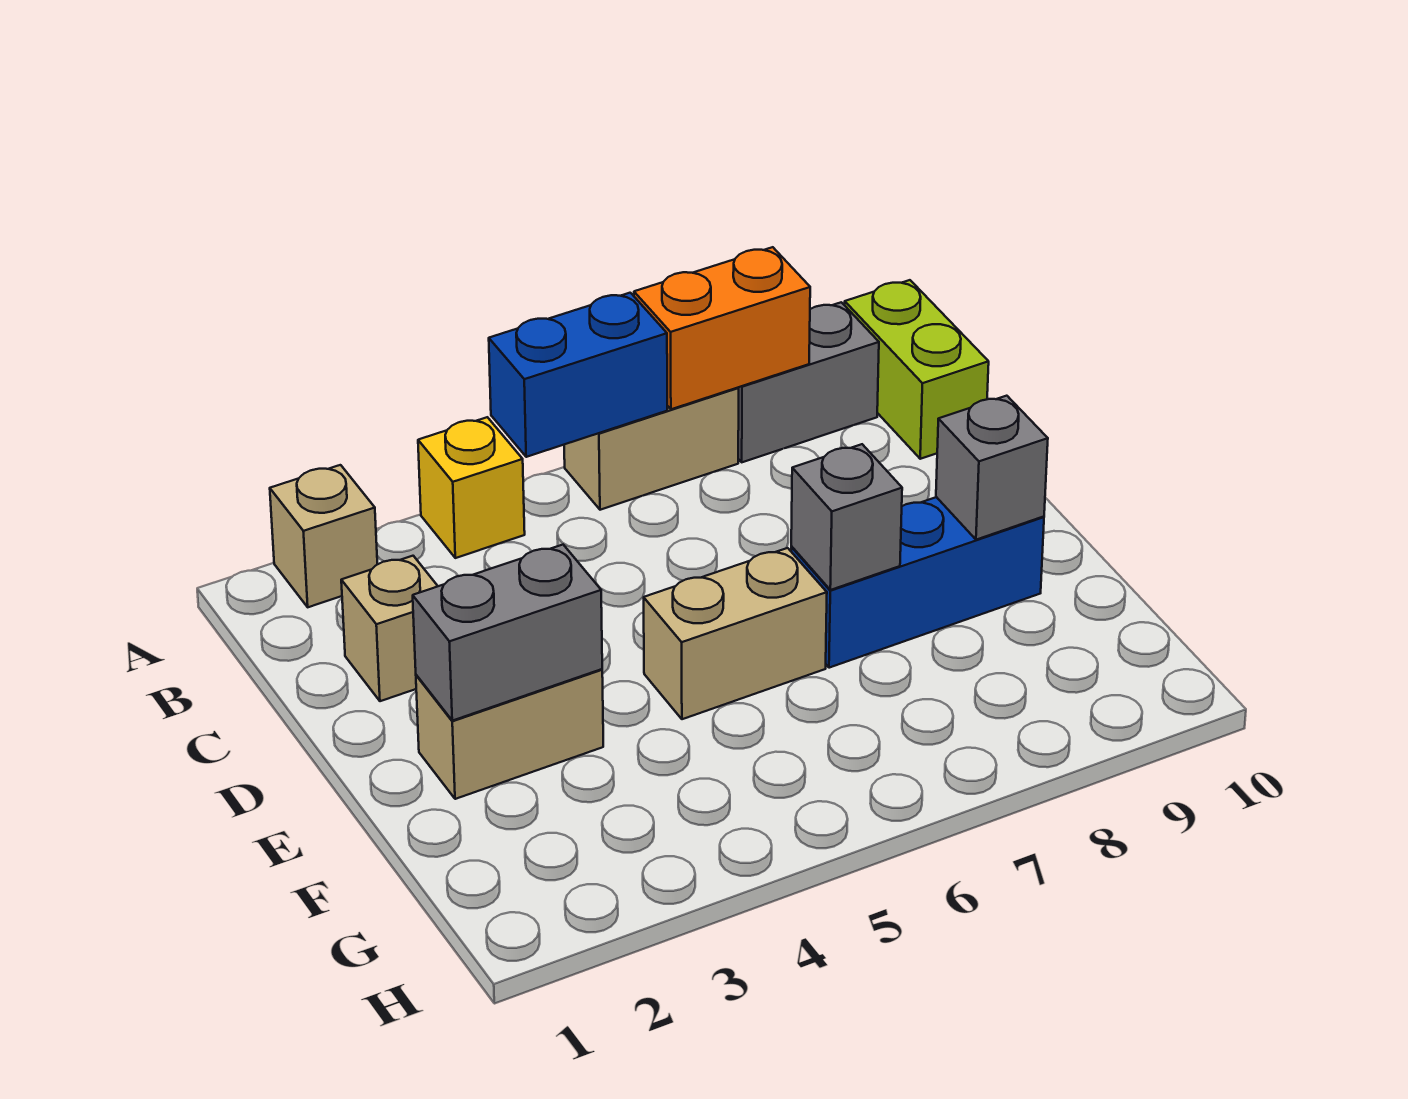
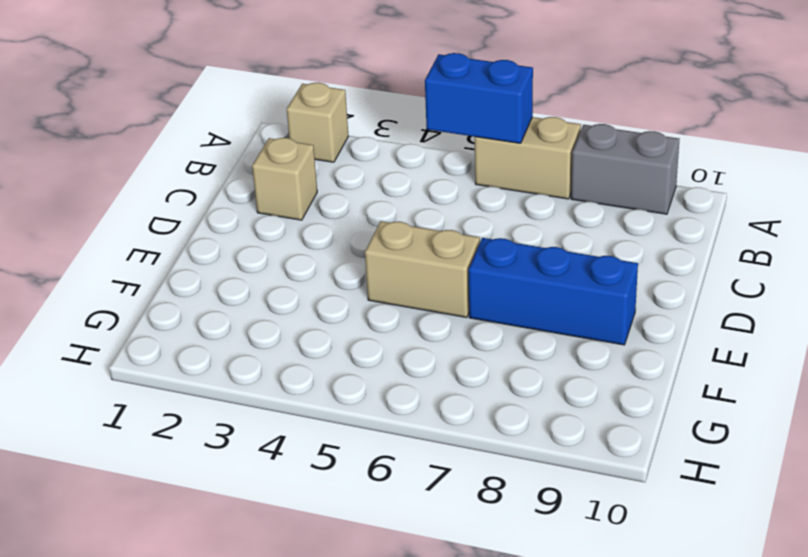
none -> yellow 1x1 brick [418,417,525,558]
none -> lime 1x2 brick [845,280,989,459]
none -> tan 1x2 brick [416,669,603,799]

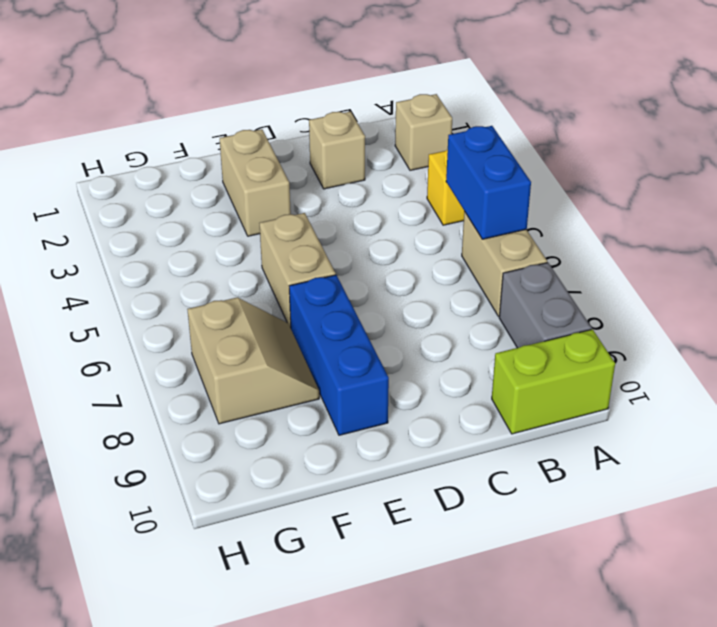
tan 2x2 slope [187,297,319,424] -> none
none -> orange 1x2 brick [634,247,810,409]
none -> grey 1x2 brick [413,545,602,721]
none -> grey 1x1 brick [791,444,902,590]

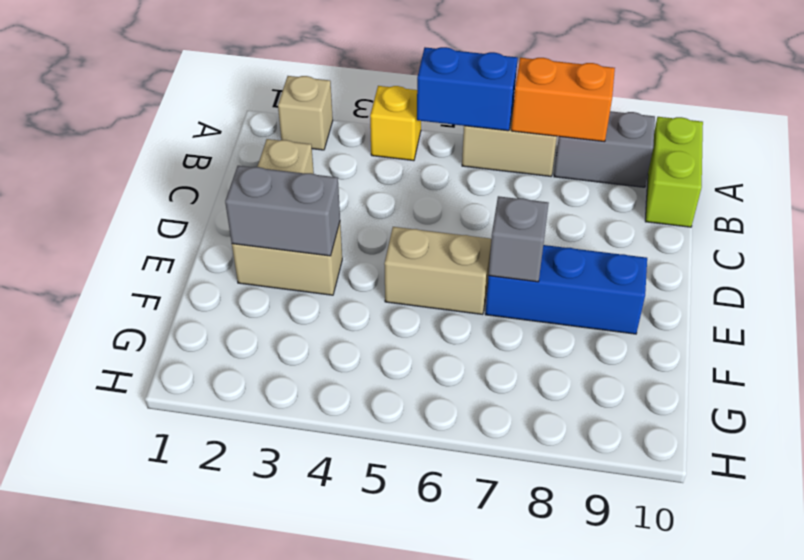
none -> grey 1x1 brick [936,396,1048,540]

